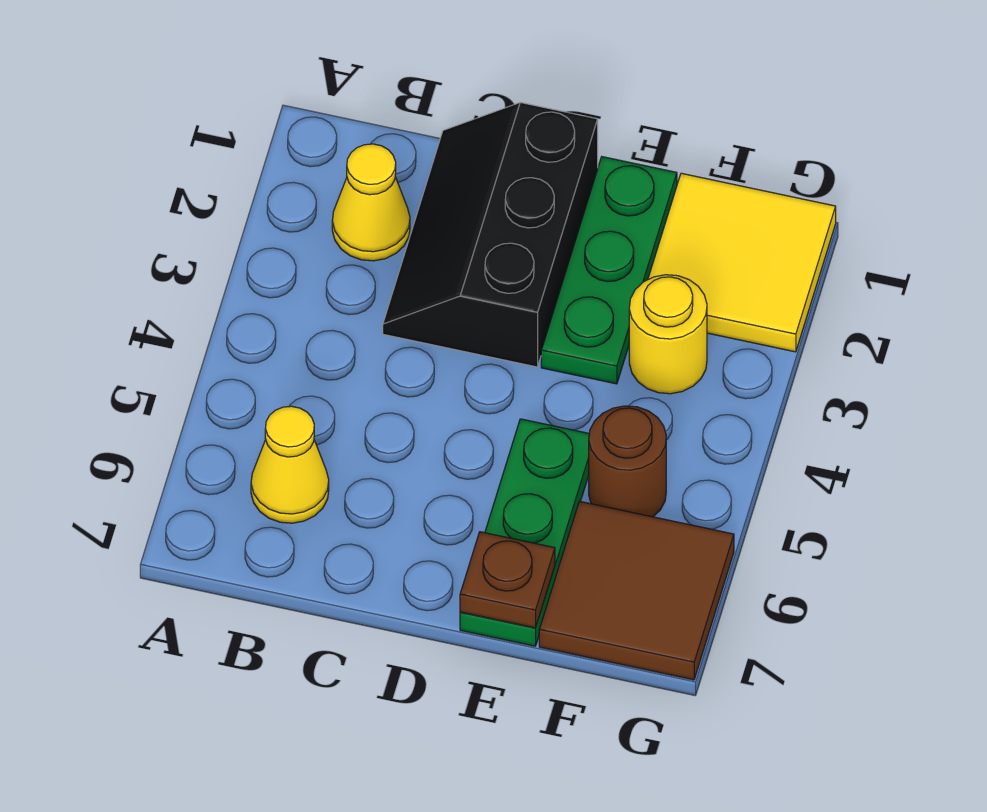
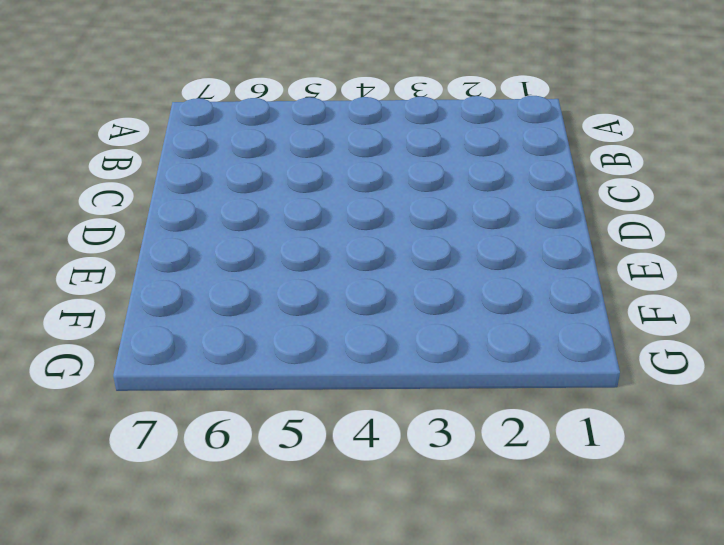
none -> yellow 1x1 cone [332,144,410,261]
none -> yellow 1x1 cone [251,406,329,523]

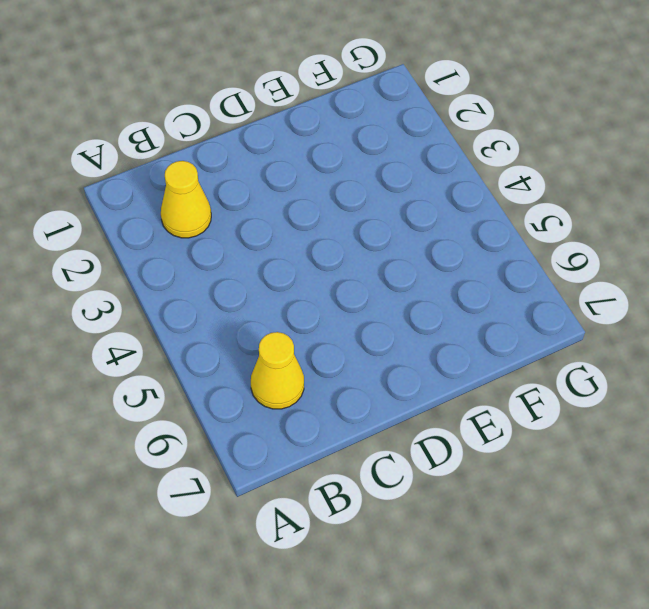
none -> black 2x3 slope [383,102,598,367]
none -> green 1x3 plate [541,157,677,384]

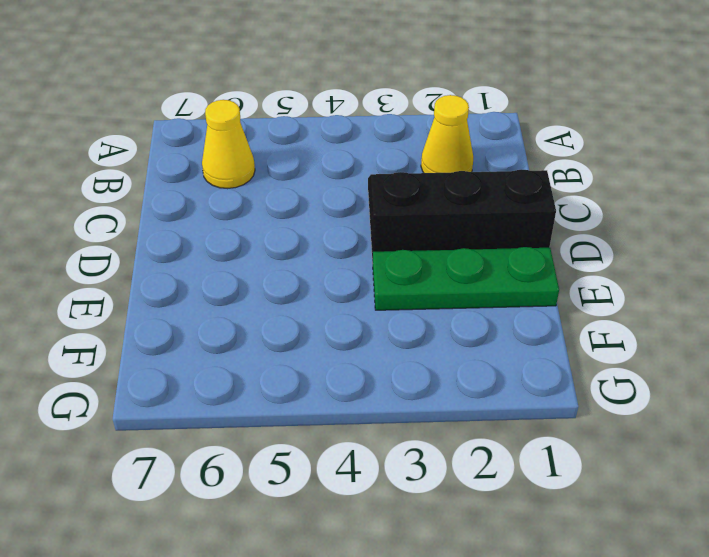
none -> green 1x3 plate [460,419,589,646]
none -> yellow 2x2 tile [648,173,836,352]

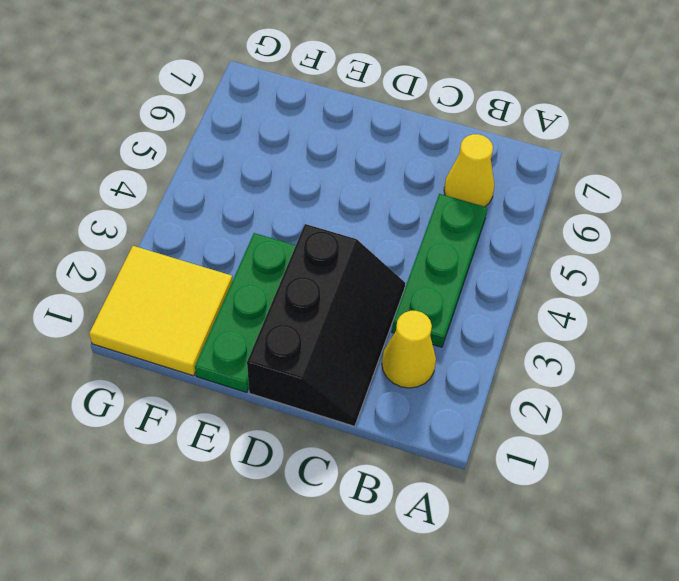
green 1x3 plate [392,194,487,347] -> green 1x3 plate moved to [460,419,589,646]
none -> yellow 1x1 round brick [629,275,707,394]
none -> brown 1x1 round brick [589,406,666,517]

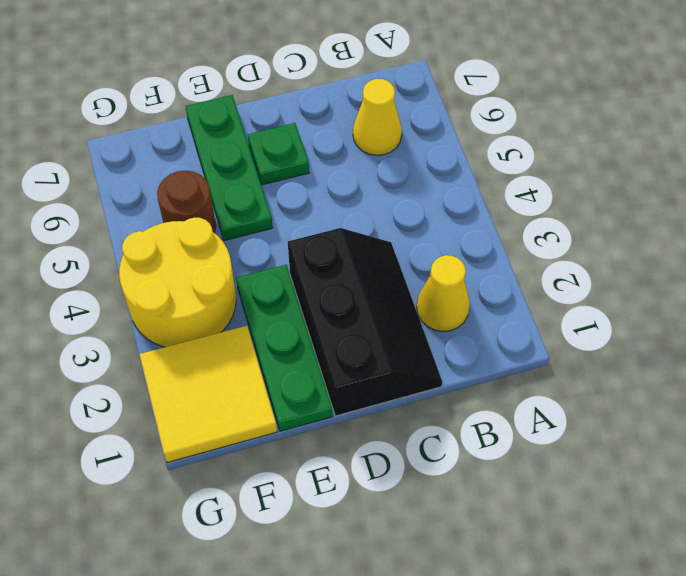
green 1x1 plate [248,123,309,185] -> none
yellow 2x2 round brick [119,218,236,347] -> yellow 1x1 round brick [629,275,707,394]
none -> brown 2x2 tile [539,501,734,680]
none -> brown 1x1 plate [460,532,555,628]

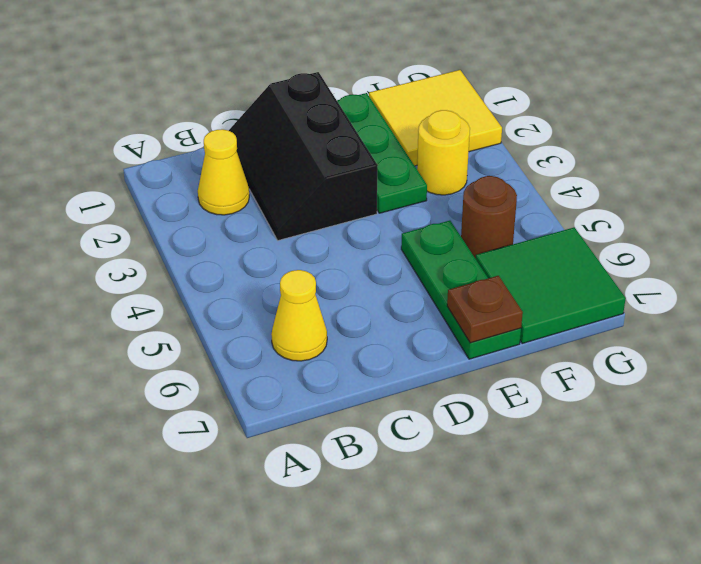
green 2x2 tile [476,227,626,343] -> brown 2x2 tile [539,501,734,680]

